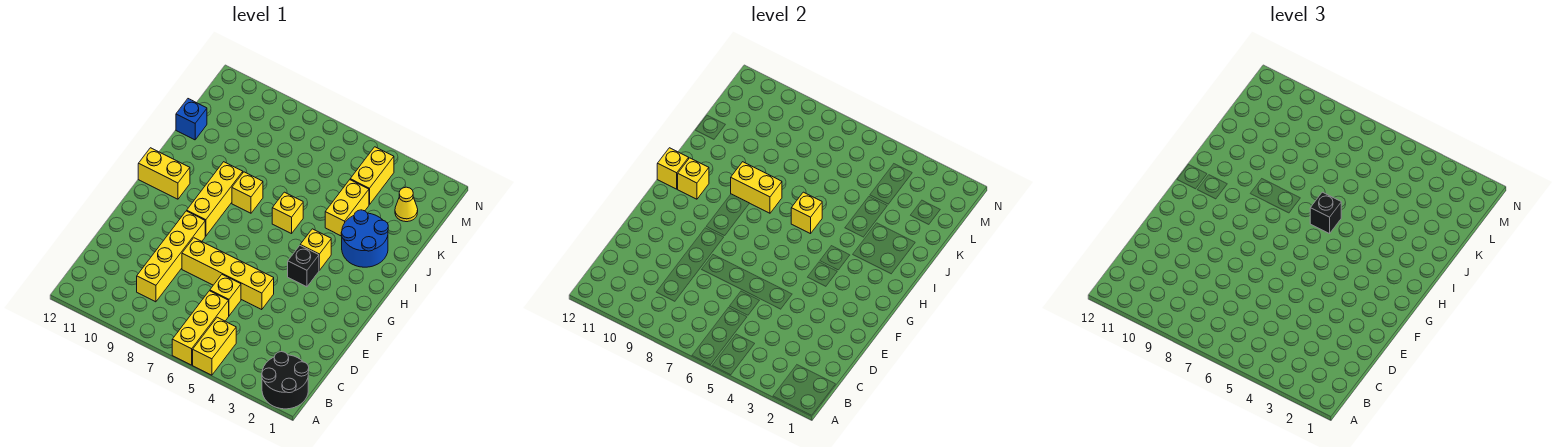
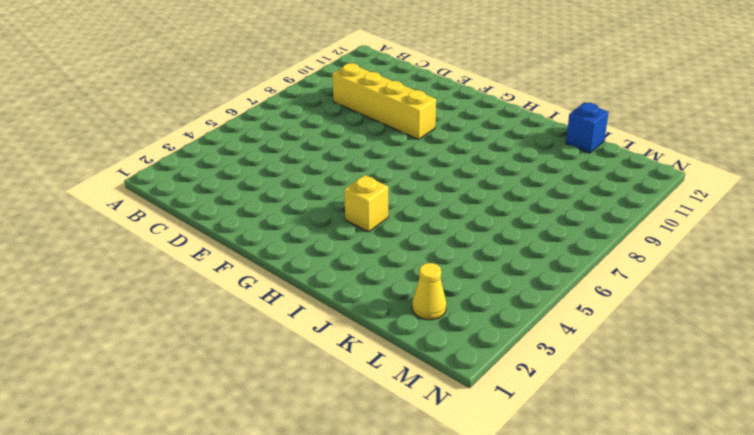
none -> black 2x2 round brick [262,352,309,409]
none -> yellow 1x2 brick [193,317,236,375]
none -> yellow 1x3 brick [172,291,229,365]

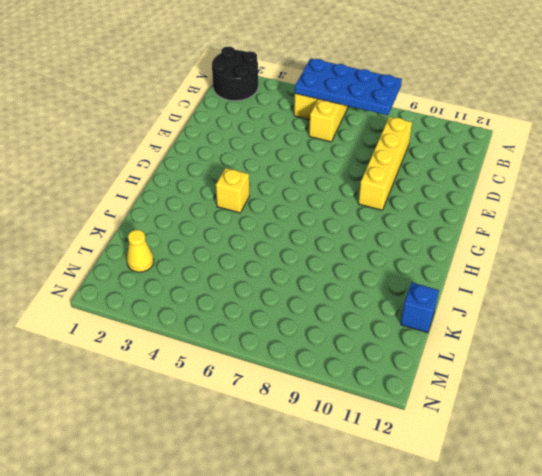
blue 2x4 plate [295,58,402,115] -> none
none -> yellow 1x1 brick [210,275,241,316]
none -> yellow 1x4 brick [182,238,274,310]
none -> black 1x1 brick [288,246,319,287]

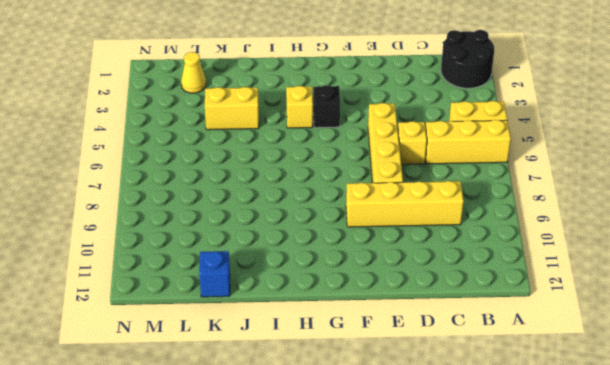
none -> yellow 1x3 brick [187,162,243,236]
none -> yellow 1x2 brick [138,148,190,199]
none -> blue 2x2 round brick [341,210,388,267]

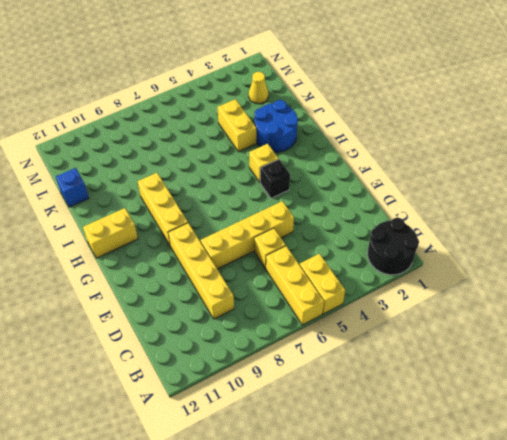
none -> yellow 1x1 brick [272,192,303,234]
none -> yellow 1x1 brick [232,172,263,213]
none -> yellow 1x2 brick [350,147,394,205]

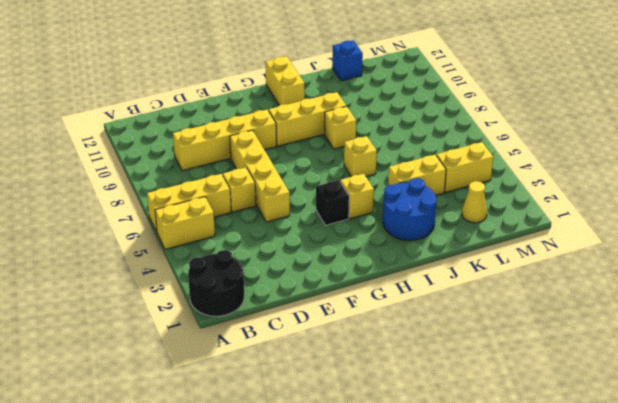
none -> yellow 1x1 brick [678,158,709,199]
none -> yellow 1x1 brick [657,148,689,189]
none -> yellow 1x1 brick [791,192,822,234]

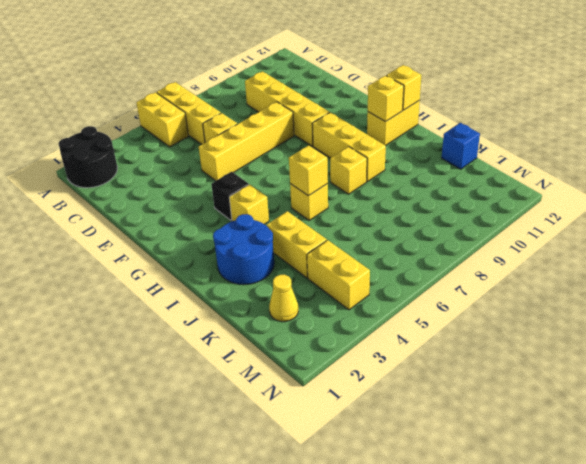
none -> yellow 1x2 brick [731,162,782,213]
none -> black 1x1 brick [1310,192,1341,234]

